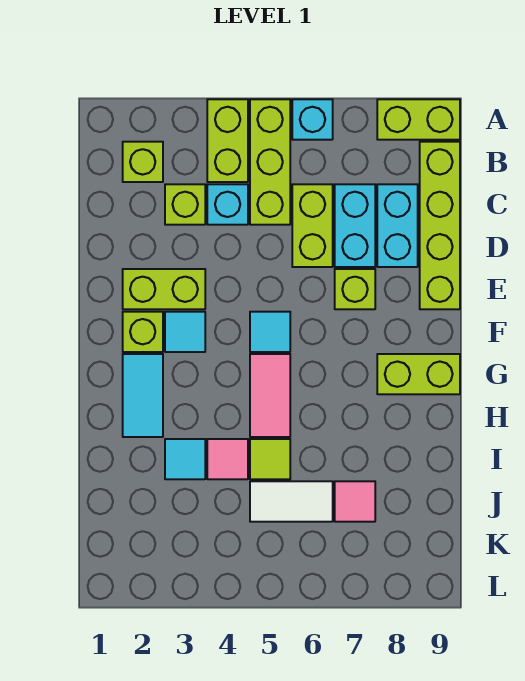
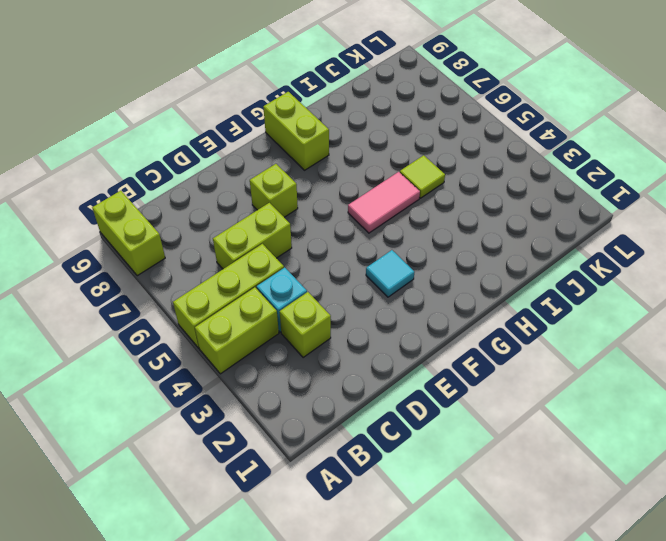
none -> cyan 1x1 brick [292,99,333,140]
none -> lime 1x1 brick [123,142,163,182]
none -> lime 1x4 brick [420,142,460,309]

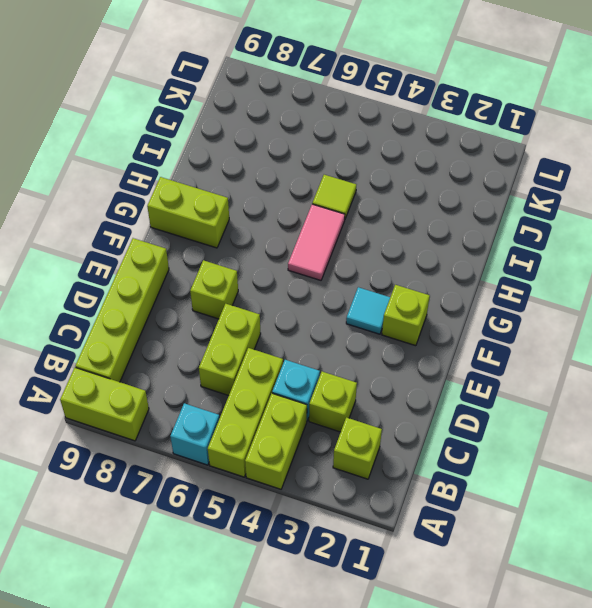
none -> cyan 1x2 brick [335,184,375,267]
none -> cyan 1x2 brick [377,184,418,267]
none -> lime 1x2 brick [123,269,205,309]

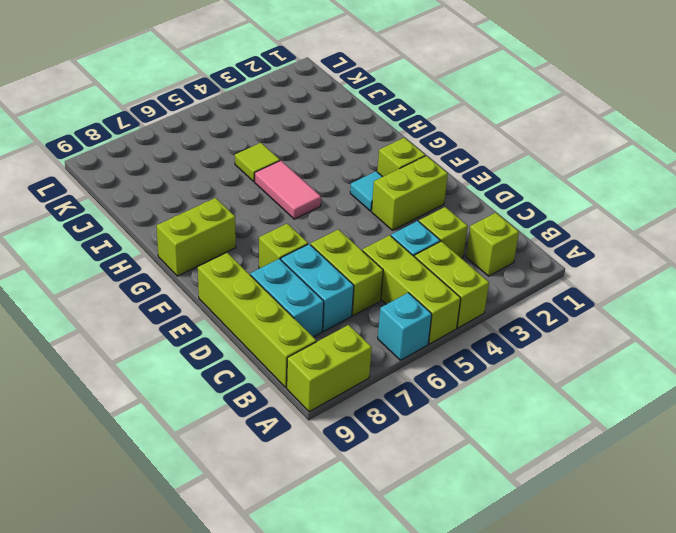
none -> cyan 1x1 tile [250,312,290,352]
none -> cyan 1x2 tile [123,354,163,437]
none -> cyan 1x1 tile [165,439,205,479]

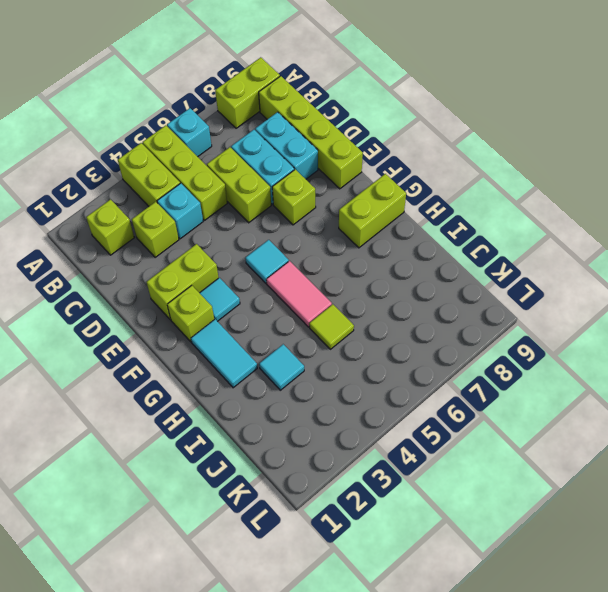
none -> pink 1x1 tile [207,439,248,479]
none -> white 1x2 tile [250,481,333,522]
none -> pink 1x1 tile [335,481,375,522]

